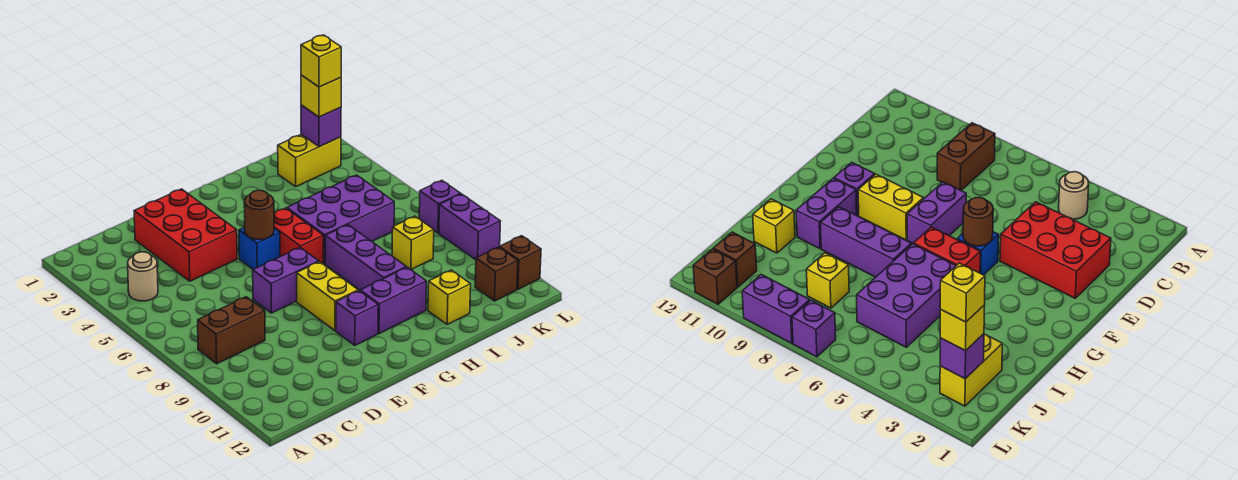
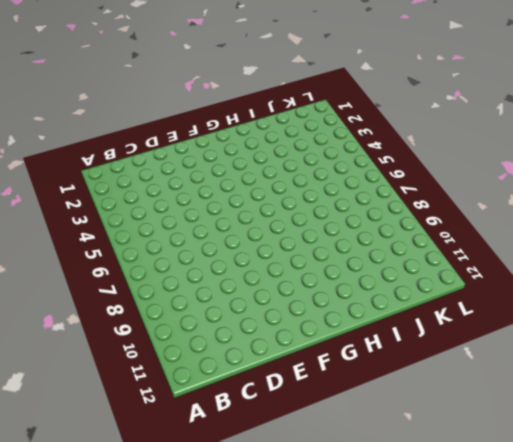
none -> tan 1x1 round brick [128,252,158,301]
none -> brown 1x2 brick [198,297,265,364]
none -> red 2x3 brick [134,189,237,281]

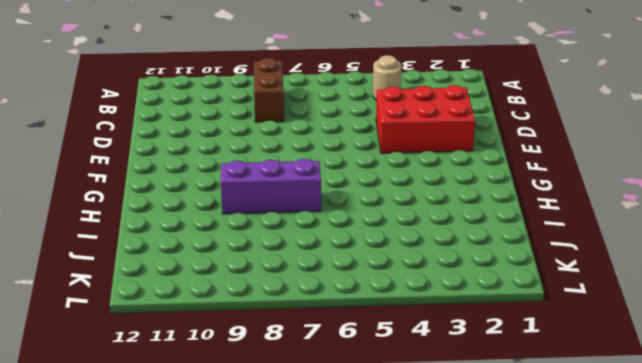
none -> purple 1x2 brick [253,247,319,313]
none -> blue 1x1 brick [239,227,280,269]
none -> yellow 1x2 brick [297,262,358,331]

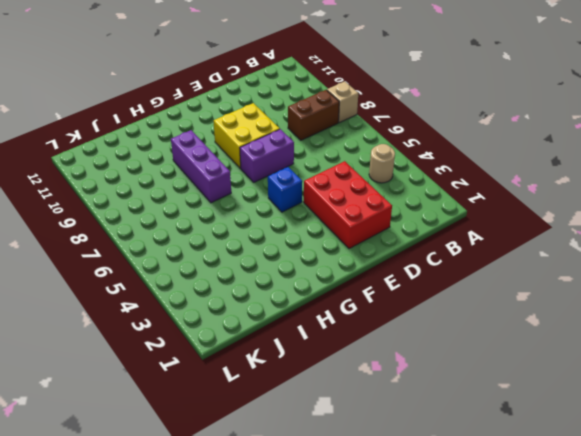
tan 1x1 brick [327,81,358,123] -> none
yellow 2x2 brick [213,103,280,168] -> yellow 1x2 brick [297,262,358,331]
none -> purple 1x1 brick [336,291,378,345]
none -> red 1x2 brick [274,208,323,264]
none -> purple 1x2 brick [360,267,426,333]

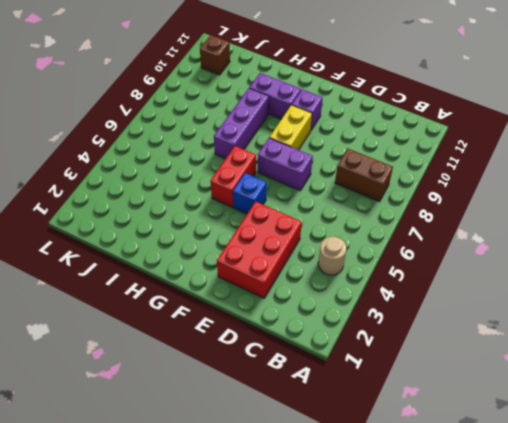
none -> purple 2x3 brick [287,175,394,264]
none -> yellow 1x1 brick [428,270,471,324]
none -> yellow 1x2 brick [278,134,341,187]

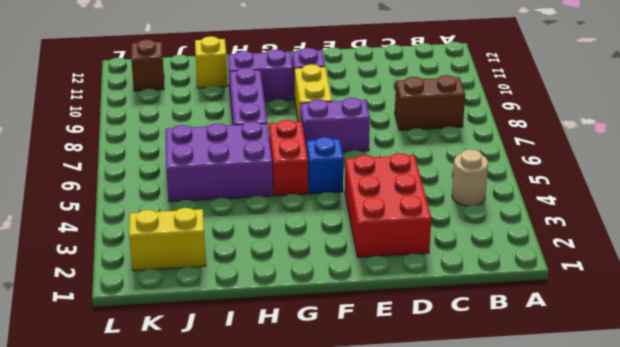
none -> yellow 1x1 brick [392,216,434,270]
none -> purple 1x1 brick [419,180,461,233]
none -> purple 1x2 brick [439,194,500,260]

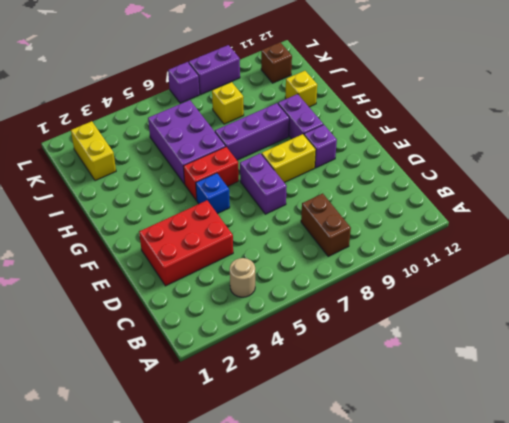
none -> brown 1x1 brick [500,236,541,289]
none -> brown 1x1 round brick [244,190,274,239]
none -> purple 1x1 brick [301,105,341,147]

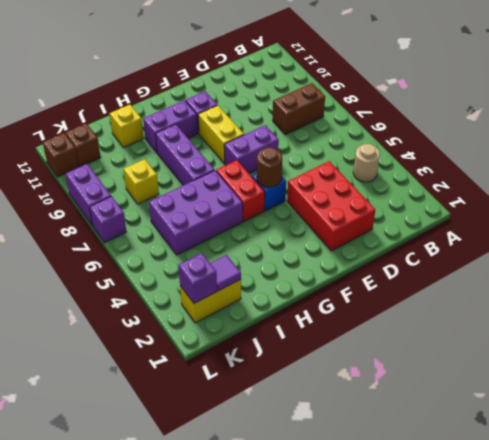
purple 1x1 tile [210,255,241,291] -> none
none -> yellow 1x1 brick [301,75,341,117]
none -> yellow 1x1 brick [301,35,341,87]

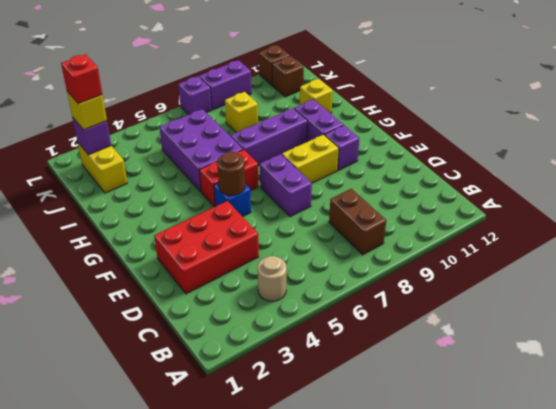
red 1x1 brick [61,54,102,104] -> yellow 1x1 brick [301,35,341,87]

